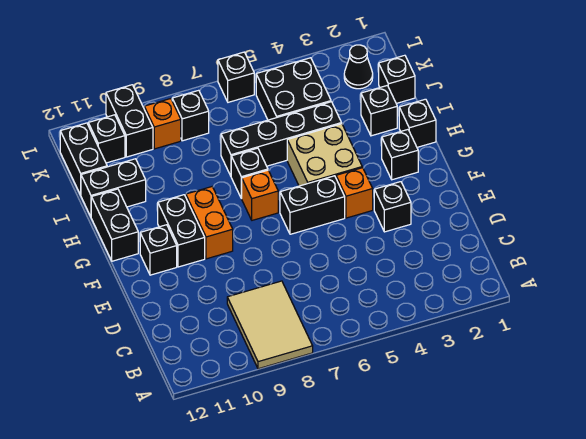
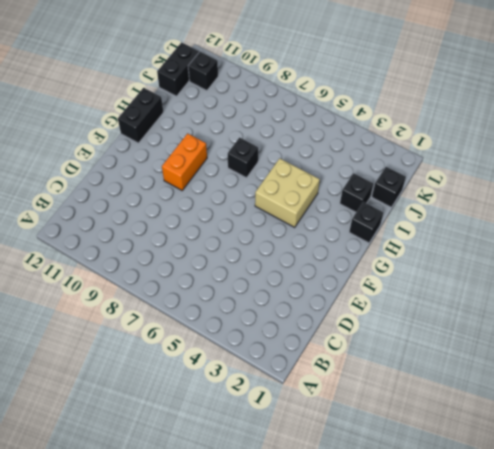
none -> tan 2x3 tile [227,281,313,369]
none -> black 1x1 brick [374,182,411,232]
none -> orange 1x1 brick [336,168,373,218]

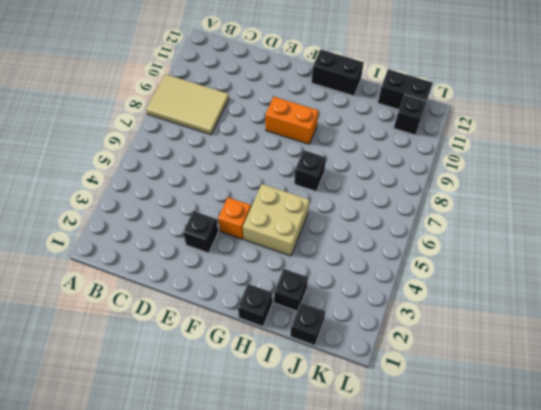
none -> black 1x2 brick [280,176,345,234]
none -> black 1x2 brick [158,195,205,267]
none -> black 1x1 brick [140,225,177,275]

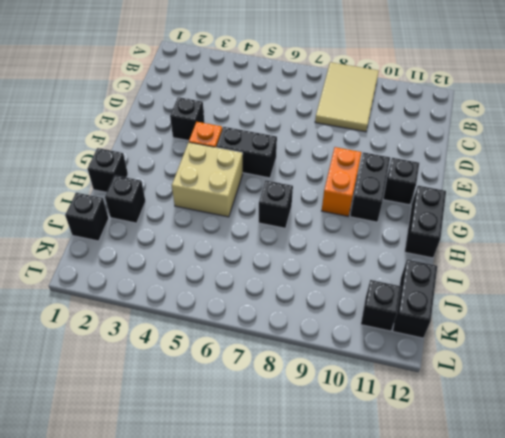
none -> black 1x1 brick [382,130,418,180]
none -> orange 1x1 brick [241,170,278,220]
none -> black 1x4 brick [221,102,342,176]

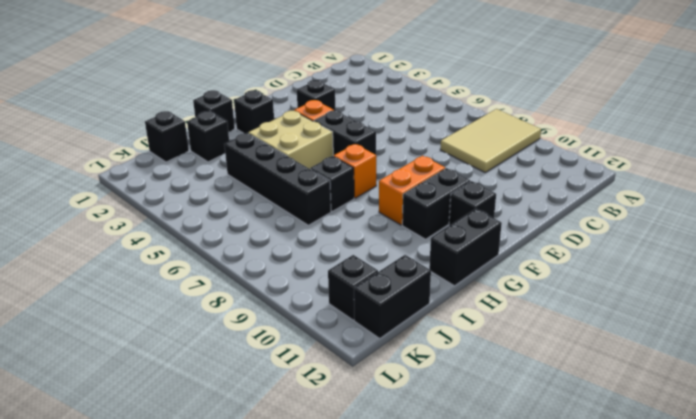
none -> black 1x2 brick [81,159,146,216]
none -> black 2x2 brick [256,58,331,120]
none -> black 1x1 cone [344,45,373,89]

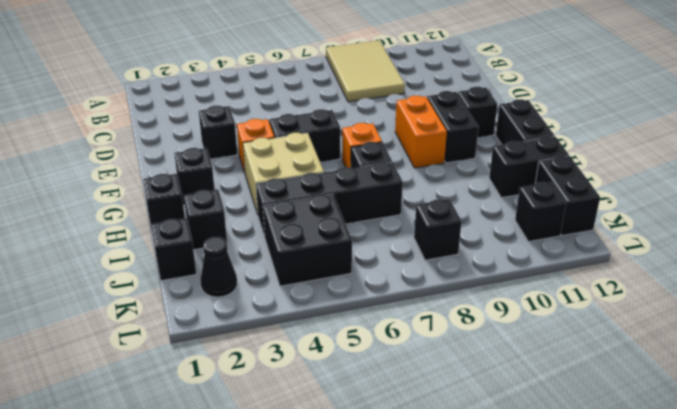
none -> orange 1x1 brick [144,99,181,149]
none -> black 1x2 brick [106,85,153,157]
none -> black 1x1 brick [218,52,254,102]

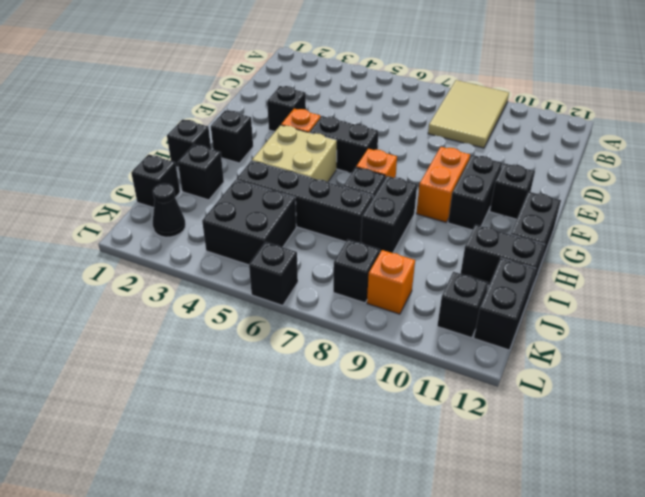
black 1x2 brick [361,176,417,253] -> black 1x2 brick moved to [106,85,153,157]

